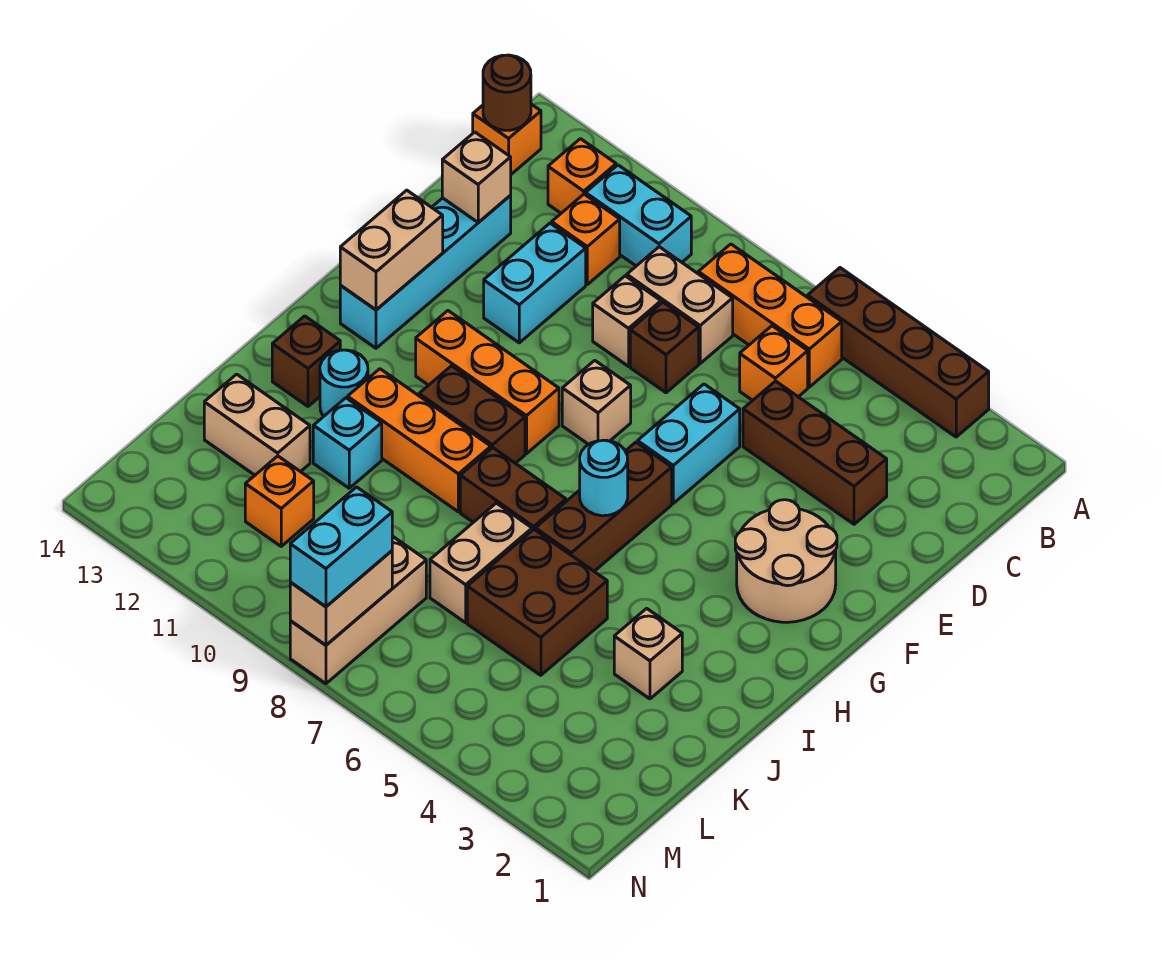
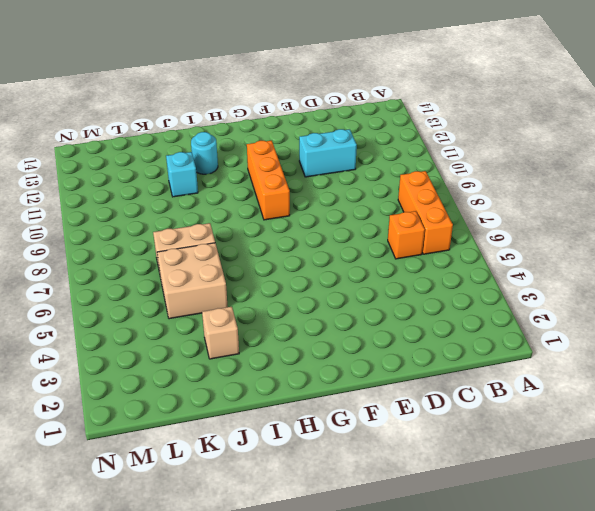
tan 2x2 brick [157,243,228,319] -> brown 2x2 brick [467,530,607,675]
none -> brown 1x4 brick [808,268,989,437]
none -> cyan 1x2 brick [586,165,691,266]
none -> orange 1x1 brick [548,139,616,213]
none -> orange 1x1 brick [473,104,541,174]

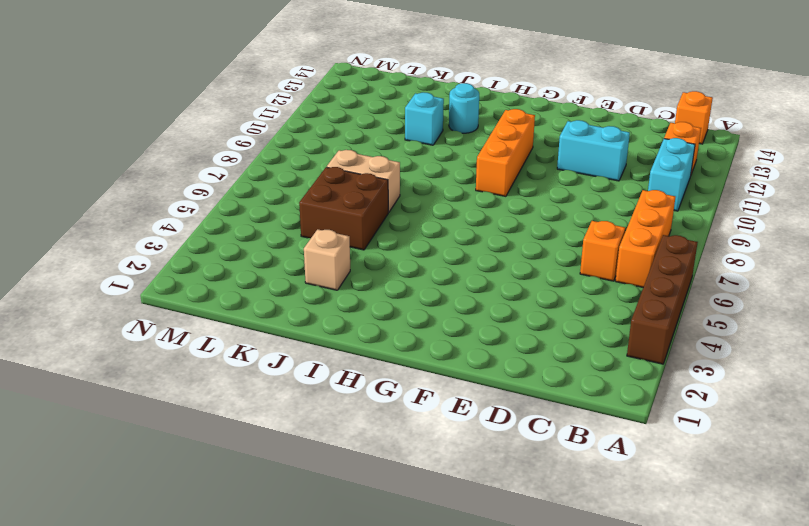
none -> tan 1x2 brick [627,247,733,363]
none -> orange 1x1 brick [552,194,620,284]
none -> brown 1x3 brick [743,381,887,524]
none -> brown 1x1 brick [630,302,699,393]

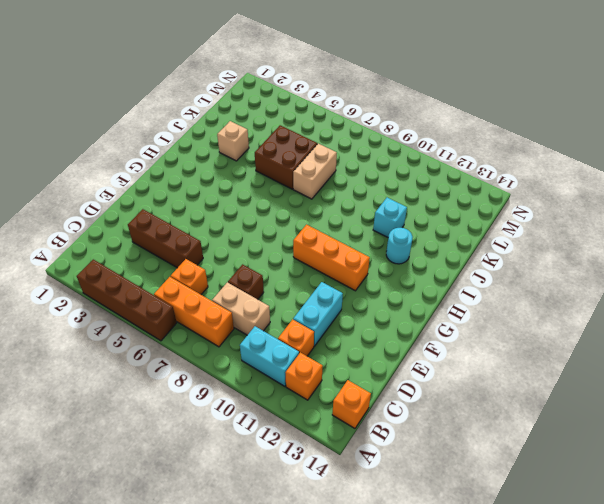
none -> tan 1x1 brick [593,276,661,366]
none -> cyan 1x4 brick [340,196,511,348]
none -> cyan 1x2 brick [638,384,740,503]
none -> tan 2x2 round brick [735,500,837,622]

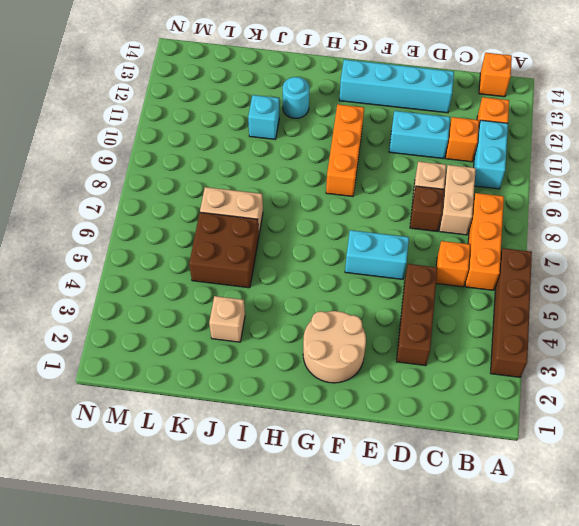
none -> tan 1x1 brick [562,360,631,444]
none -> brown 1x3 brick [535,442,672,571]
none -> brown 1x2 brick [419,366,525,463]
none -> brown 1x2 brick [460,448,566,530]

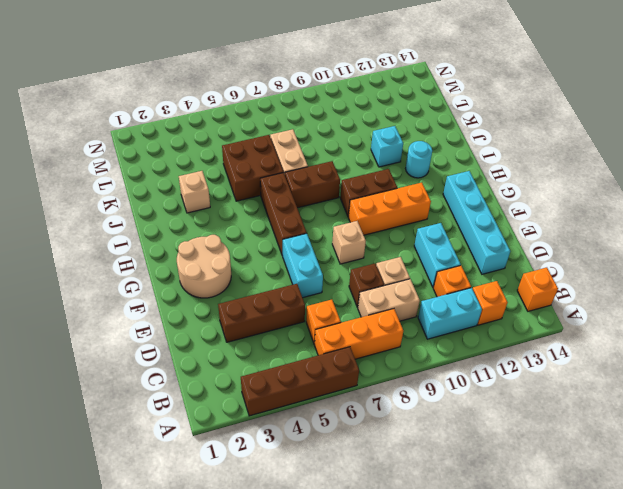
none -> orange 1x3 brick [348,369,491,512]
none -> brown 1x1 brick [272,316,340,406]
none -> tan 1x2 brick [204,374,310,475]
none -> tan 1x3 brick [290,536,426,684]

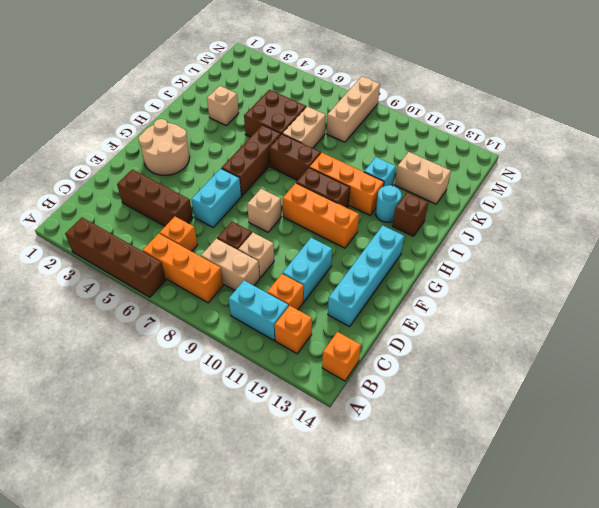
none -> orange 1x1 brick [245,456,314,546]
none -> brown 1x1 round brick [483,55,531,130]
none -> tan 1x1 brick [442,132,511,222]
none -> tan 1x2 brick [340,190,443,310]

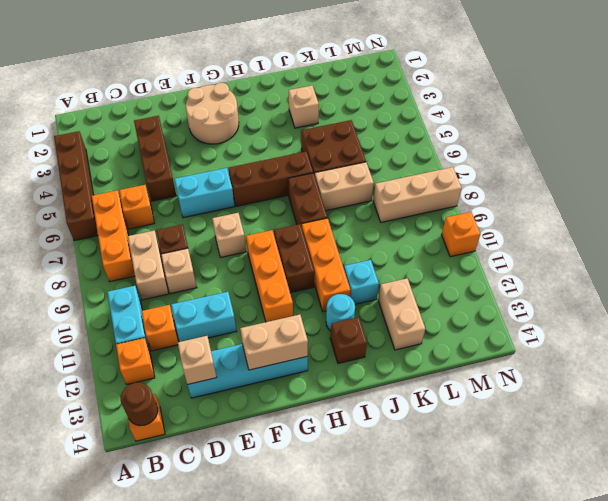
orange 1x1 brick [442,212,480,257] -> orange 1x1 brick moved to [245,456,314,546]
none -> cyan 1x1 round brick [580,440,628,516]
none -> tan 1x2 brick [290,551,392,645]
none -> cyan 1x2 brick [290,487,392,607]

